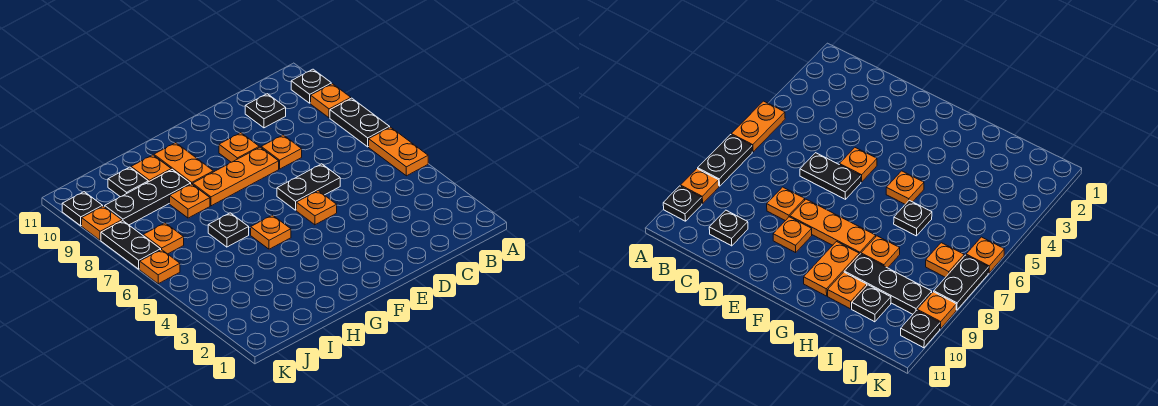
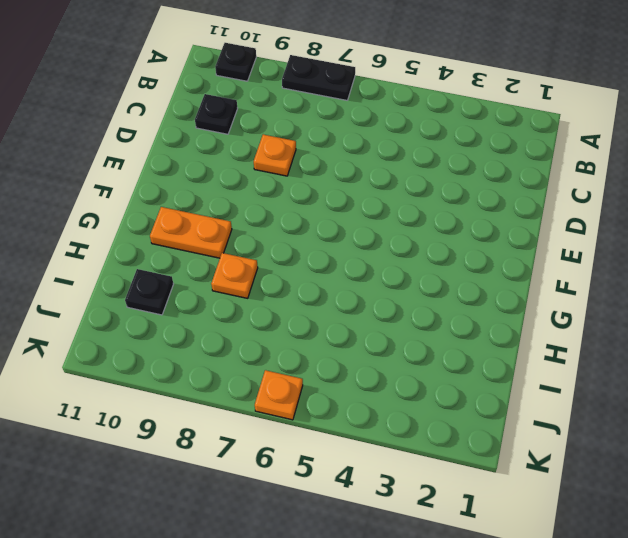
none -> orange 1x2 plate [369,127,428,176]
none -> orange 1x1 plate [311,84,351,118]
none -> black 1x2 plate [277,164,340,210]

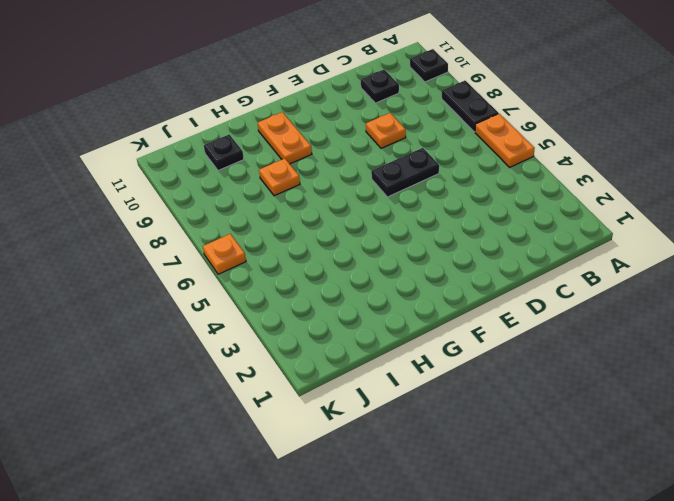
none -> orange 1x1 plate [311,84,351,118]
none -> orange 1x1 plate [296,191,337,225]
none -> orange 1x3 plate [193,147,279,206]

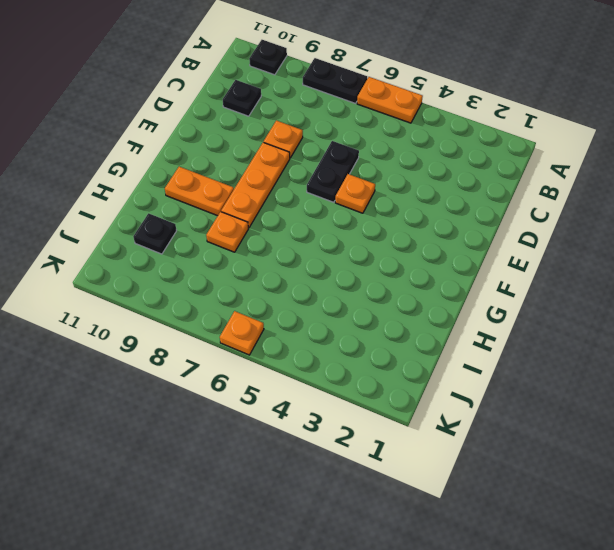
none -> orange 1x1 plate [311,84,351,118]
none -> orange 1x1 plate [219,133,259,162]
none -> orange 1x1 plate [251,215,291,249]

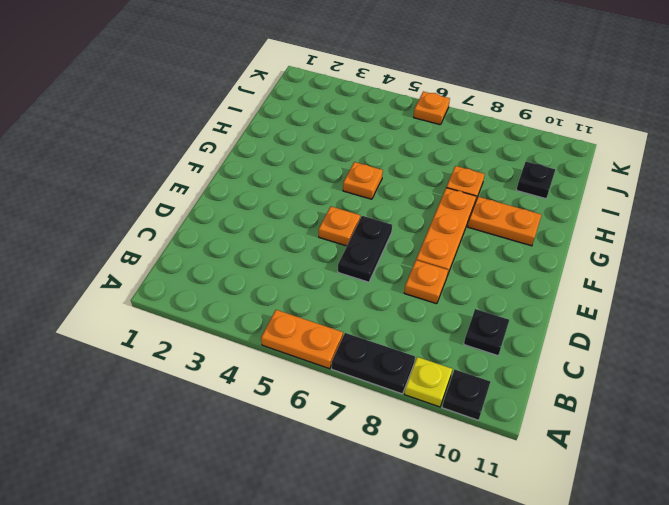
yellow 1x1 plate [404,357,452,407] -> orange 1x1 plate [311,84,351,118]
none -> orange 1x1 plate [219,133,259,162]
none -> black 1x1 plate [208,213,249,247]
none -> black 1x3 plate [105,170,191,225]

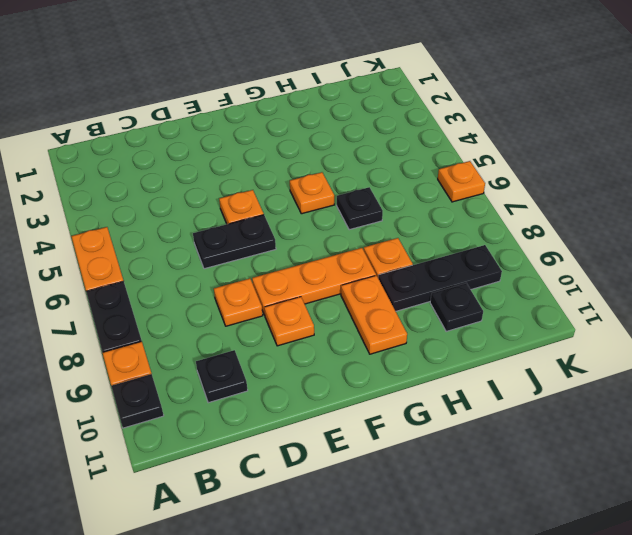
none -> orange 1x1 plate [131,155,171,182]
none -> orange 1x1 plate [143,223,184,254]
none -> black 1x2 plate [101,221,161,269]

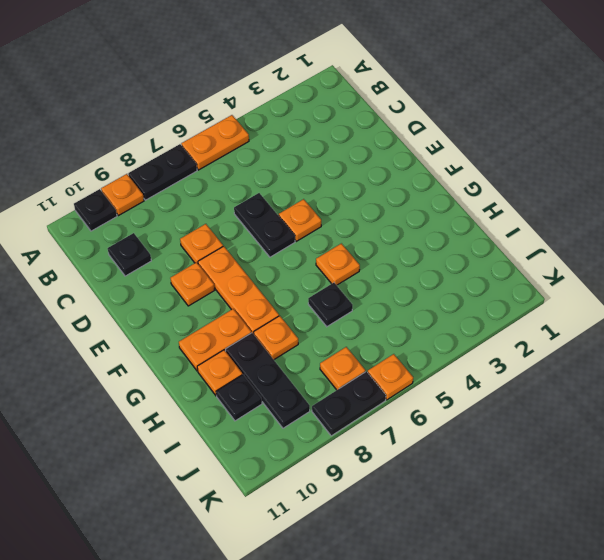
none -> orange 1x1 plate [82,206,122,240]
none -> black 1x1 plate [62,192,103,226]

